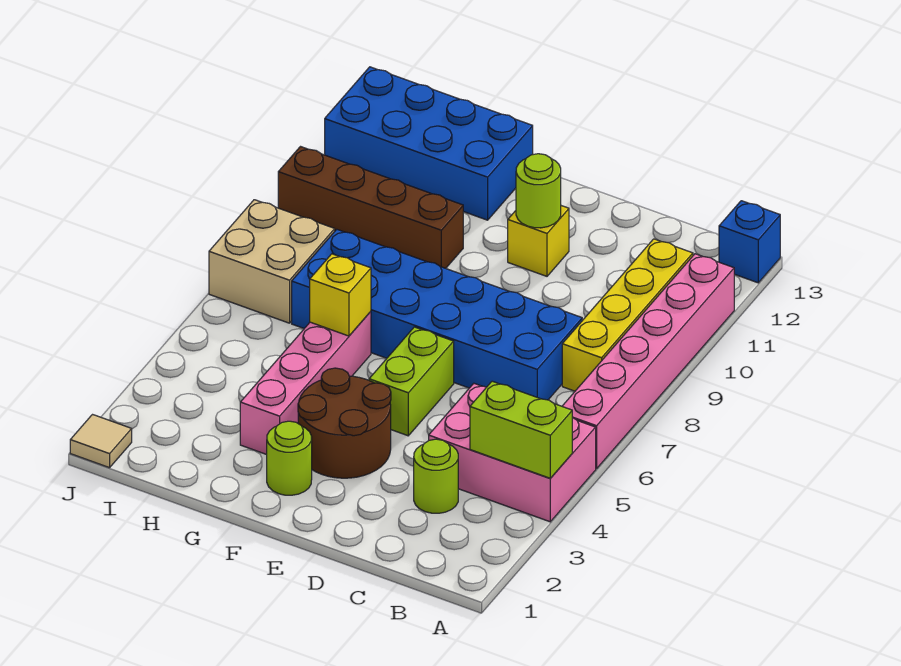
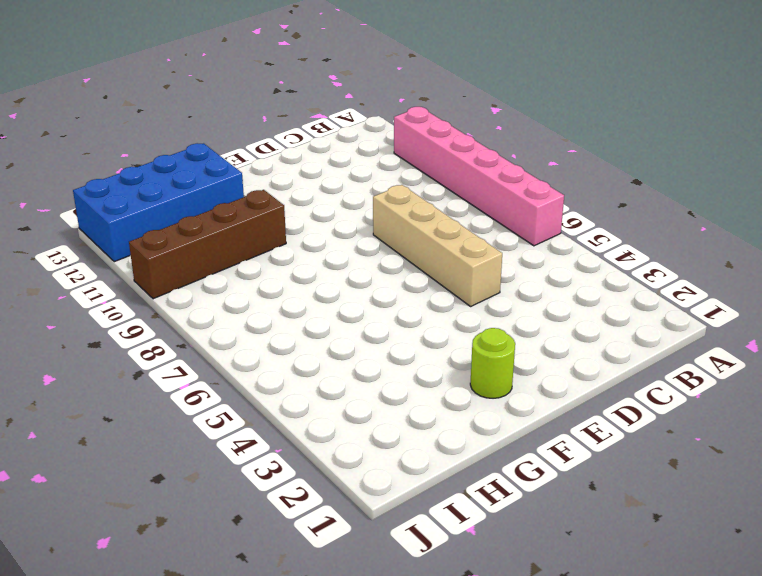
tan 1x4 brick [373,185,502,306] -> blue 2x6 brick [292,229,582,400]
none -> pink 2x3 brick [429,384,596,522]
none -> blue 1x1 brick [719,201,780,283]
none -> yellow 1x4 brick [562,239,693,391]

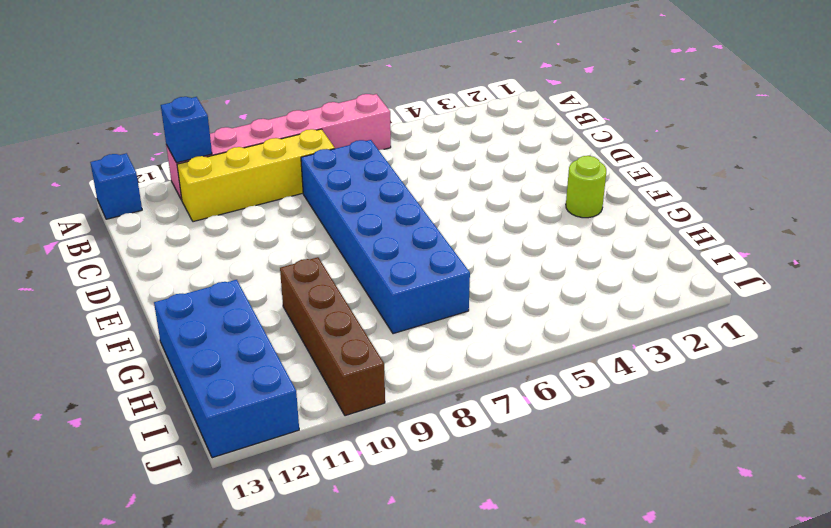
blue 1x1 brick [161,97,212,163] -> none
none -> pink 2x3 brick [429,384,596,522]
none -> lime 1x1 round brick [414,439,458,513]
none -> brown 2x2 round brick [298,368,391,478]

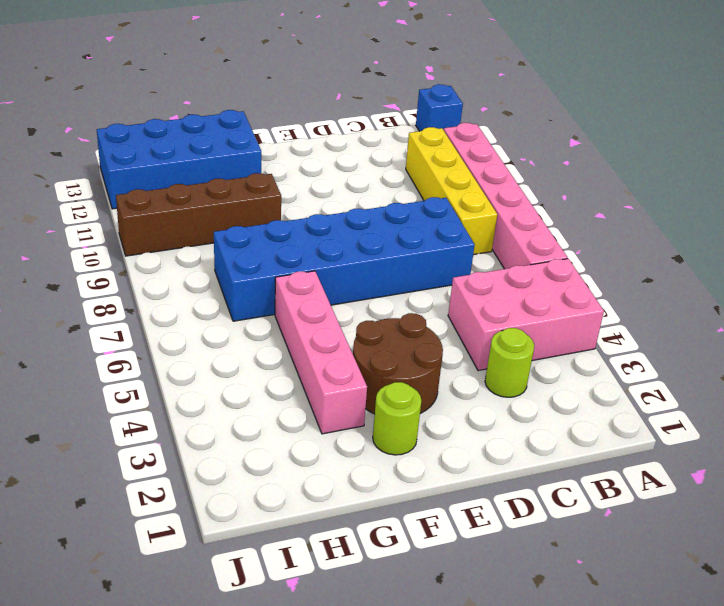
none -> lime 1x2 brick [369,327,454,436]
none -> yellow 1x1 brick [508,206,569,276]
none -> tan 2x2 brick [209,200,335,323]

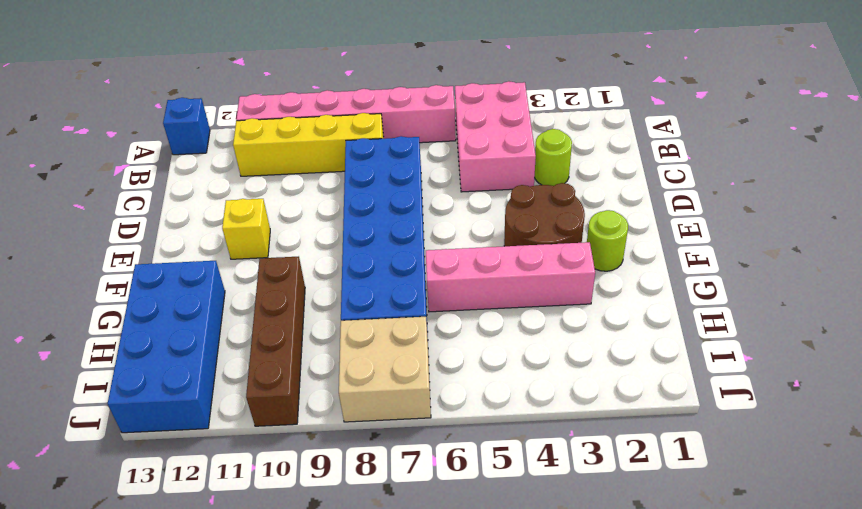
none -> lime 1x2 brick [369,327,454,436]
none -> tan 1x1 tile [70,415,132,468]
none -> lime 1x2 brick [470,381,572,478]

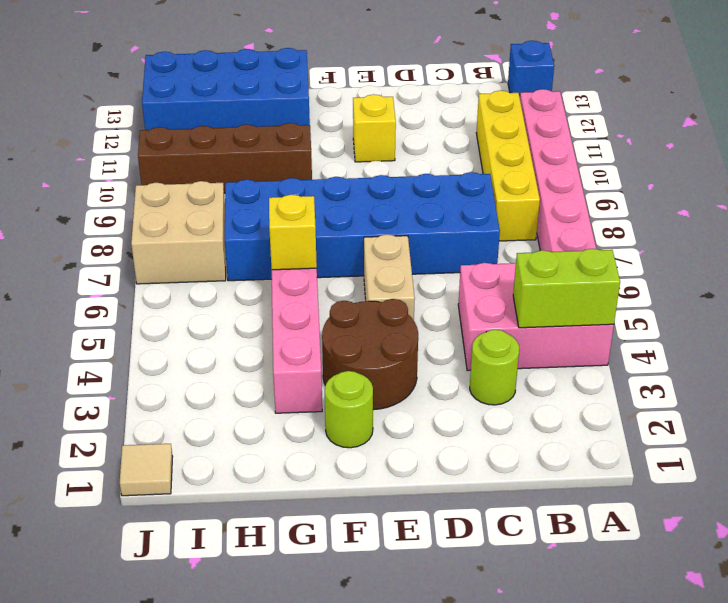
tan 1x2 brick [364,234,415,321] -> lime 1x2 brick [369,327,454,436]
none -> lime 1x1 round brick [516,154,561,228]

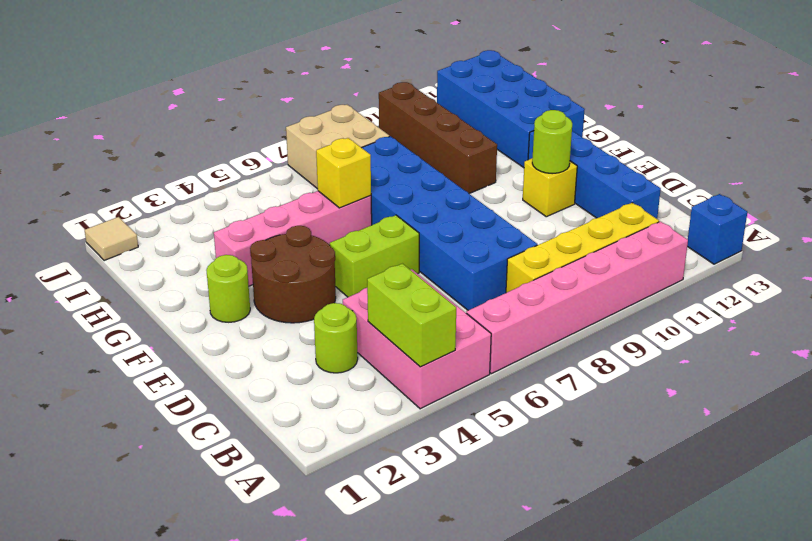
blue 1x4 brick [528,131,661,219] -> none

